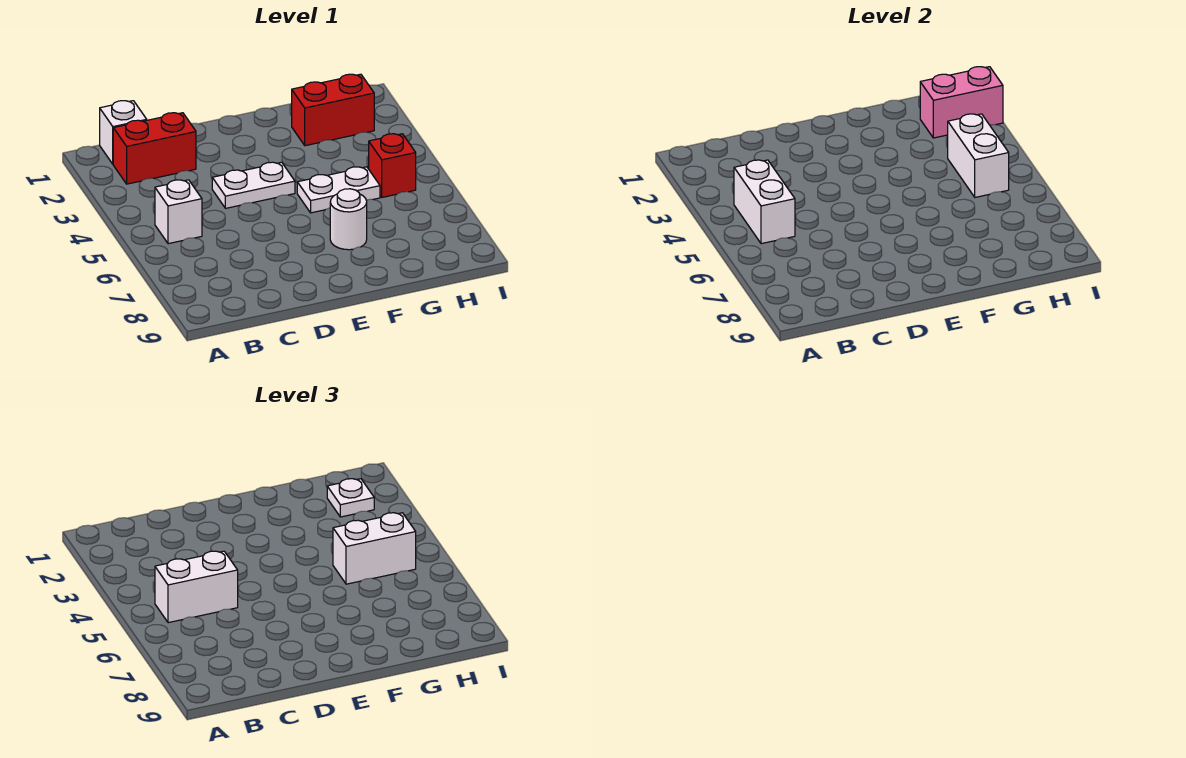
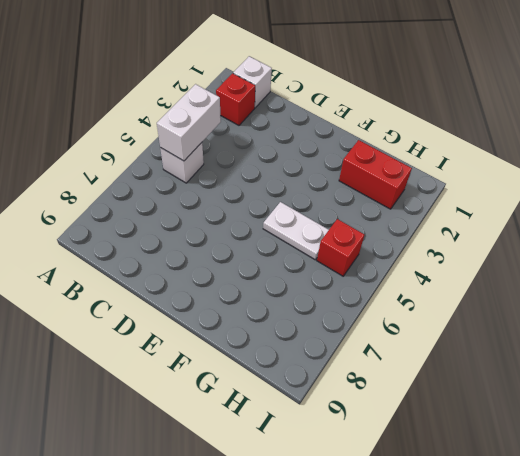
red 1x1 brick [216,73,255,125] -> red 1x2 brick [113,113,196,184]
none -> white 1x2 plate [212,162,295,208]
none -> white 1x1 round brick [330,189,367,250]
none -> pink 1x2 brick [920,67,1003,138]

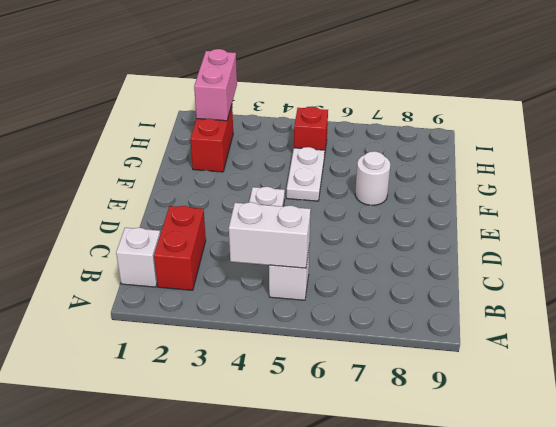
none -> white 1x2 brick [948,114,1009,197]
none -> white 1x2 brick [155,551,238,623]
none -> white 1x2 brick [333,513,416,584]

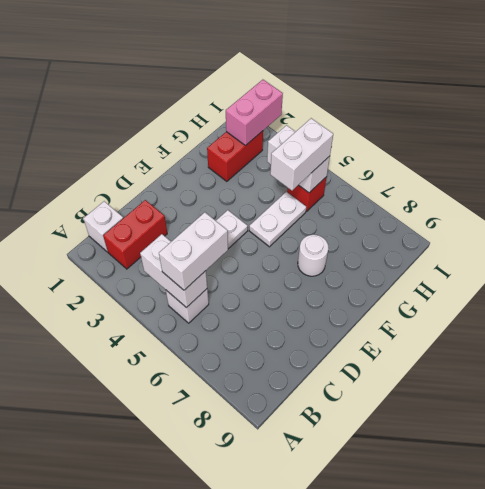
none -> white 1x1 plate [327,479,374,517]

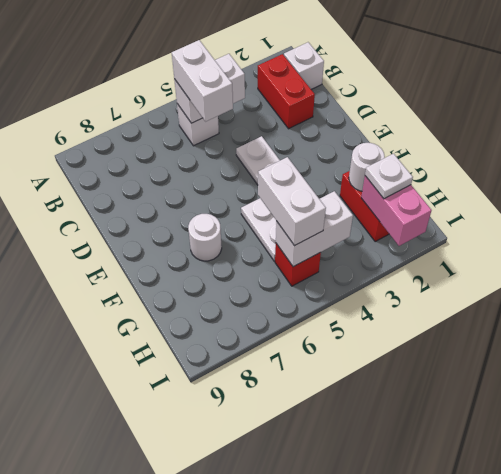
white 1x1 round brick [349,143,385,191] -> none

